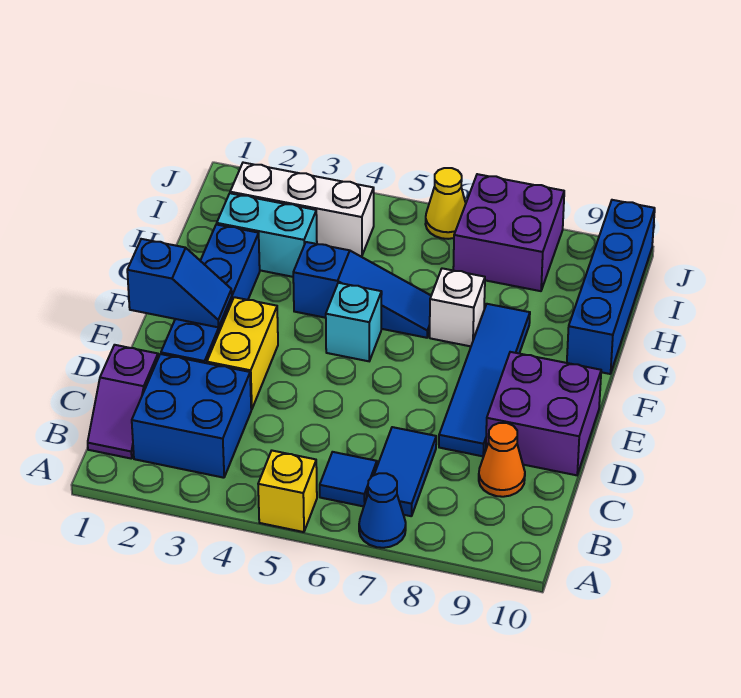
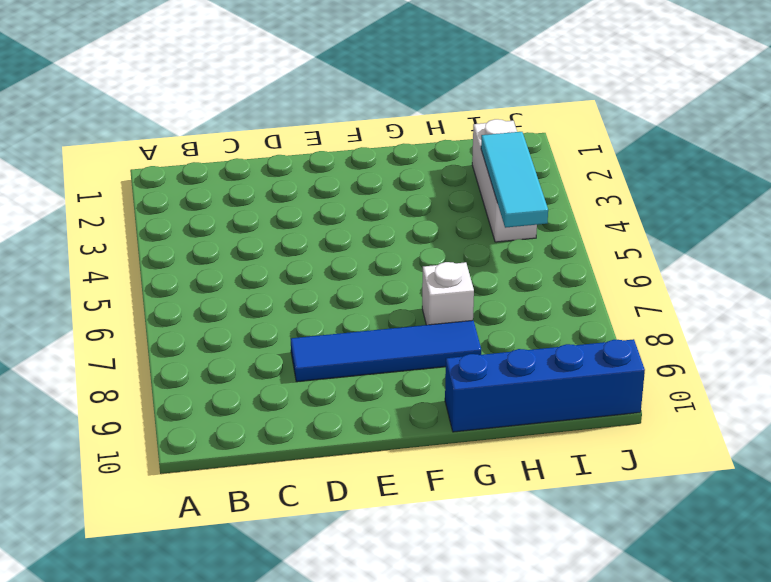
cyan 1x3 tile [481,132,548,228] -> none
none -> yellow 1x1 brick [258,451,317,532]
none -> blue 1x1 cone [359,473,406,548]
none -> purple 1x2 slope [88,345,158,459]

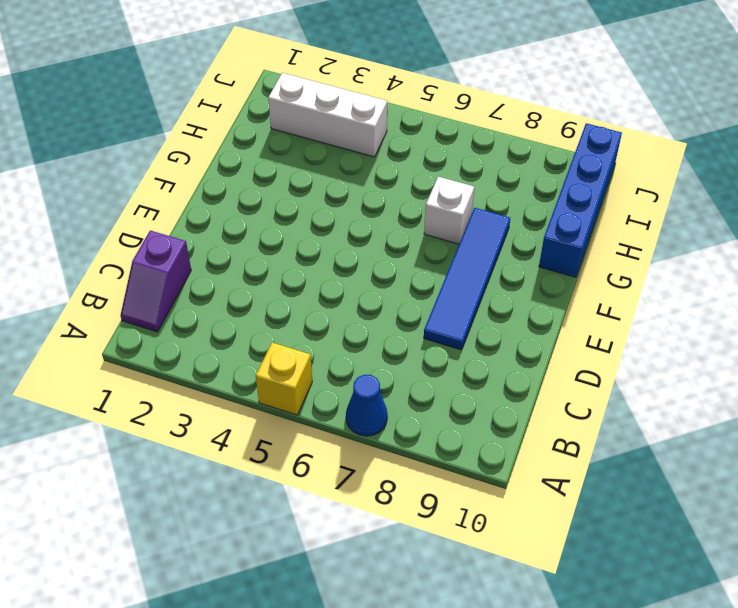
none -> blue 2x2 brick [132,354,251,478]
none -> blue 1x1 tile [320,452,377,506]
none -> blue 1x2 tile [367,427,436,516]

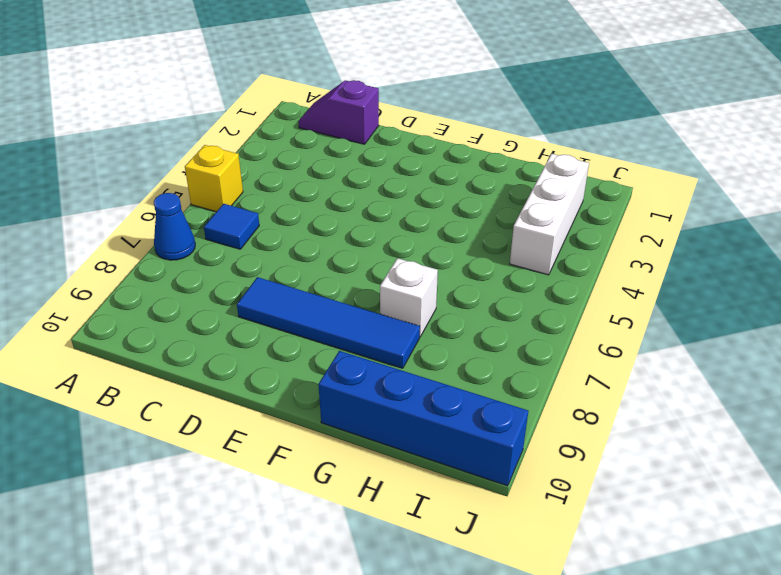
none -> blue 2x2 brick [132,354,251,478]
none -> blue 1x2 tile [367,427,436,516]
none -> orange 1x1 cone [479,423,525,497]

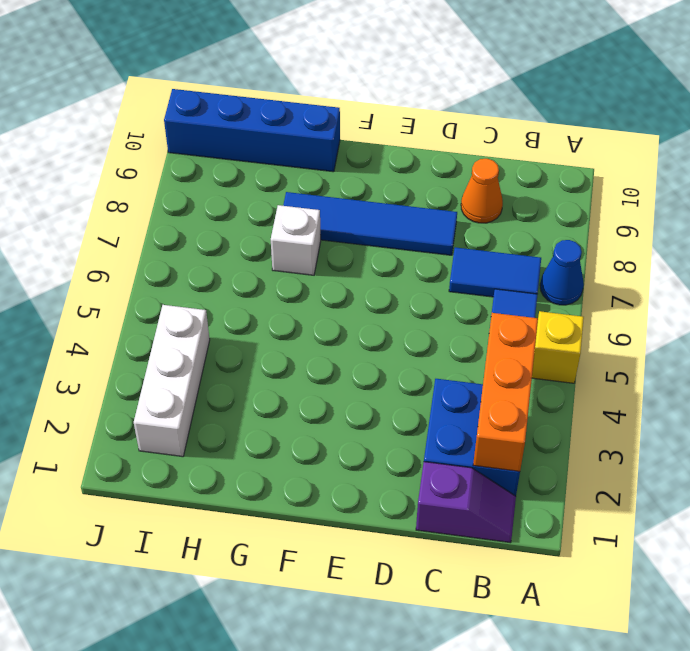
orange 1x3 brick [473,313,538,472] -> none
none -> blue 1x4 brick [161,224,260,363]
none -> yellow 1x2 brick [207,297,278,410]
none -> purple 2x2 brick [486,352,601,475]

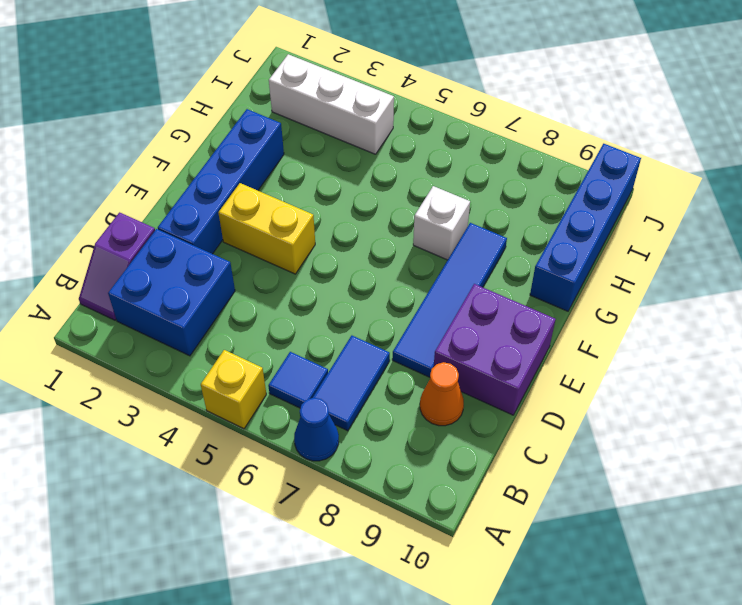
yellow 1x2 brick [218,183,315,274] -> yellow 1x2 brick turned to [207,297,278,410]
none -> cyan 1x1 brick [326,283,382,361]
none -> blue 1x3 slope [293,242,431,338]
none -> cyan 1x2 brick [217,193,317,277]

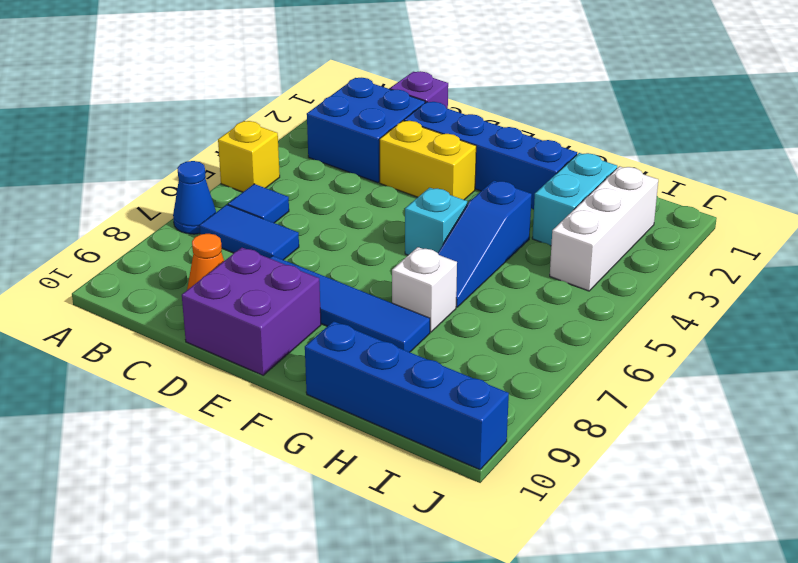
none -> purple 2x2 brick [453,174,564,291]
none -> yellow 1x1 cone [426,168,466,239]
none -> blue 1x2 slope [127,239,232,327]

